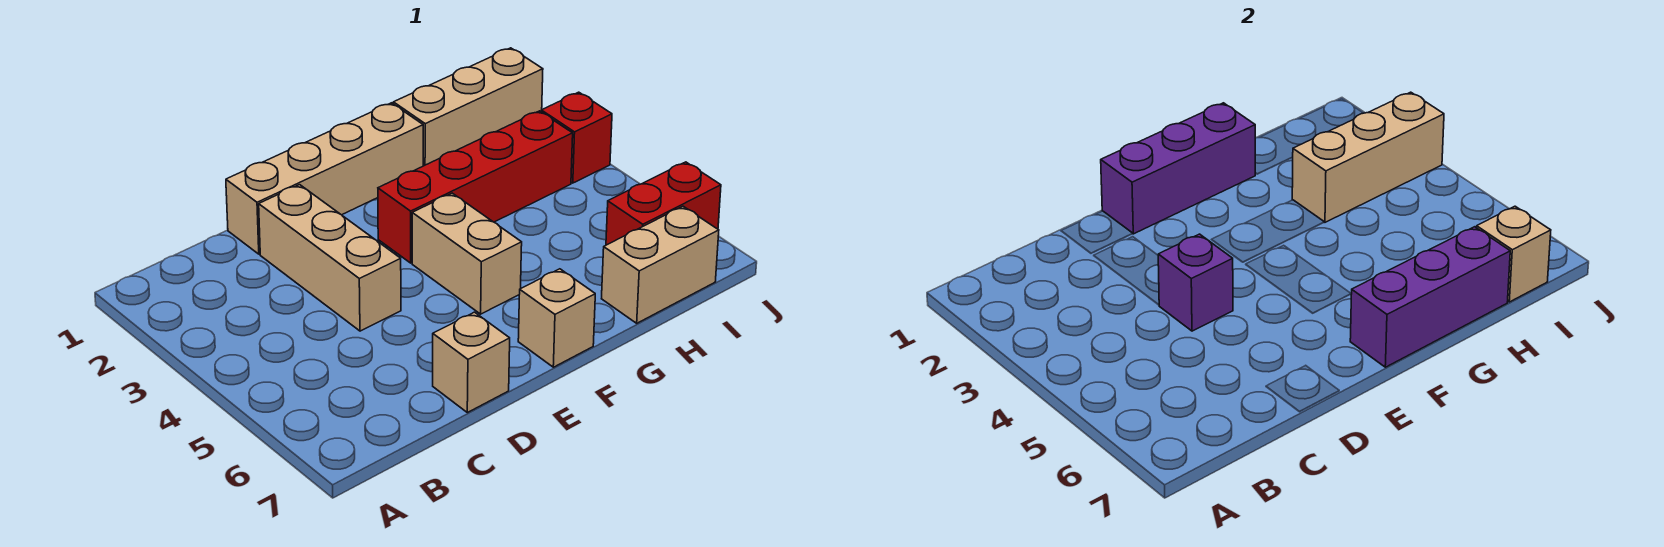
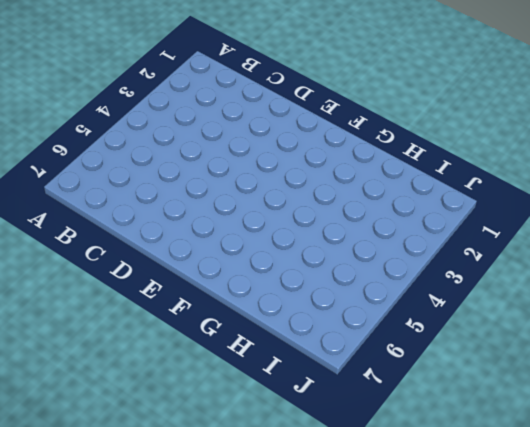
none -> tan 1x4 brick [226,103,423,254]
none -> tan 1x3 brick [259,185,401,331]
none -> tan 1x1 brick [433,312,510,413]

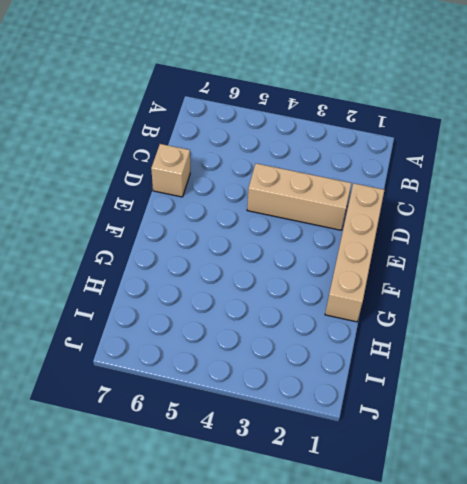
none -> red 1x4 brick [378,111,573,263]
none -> tan 1x2 brick [412,193,522,314]
none -> tan 1x1 brick [518,269,595,367]

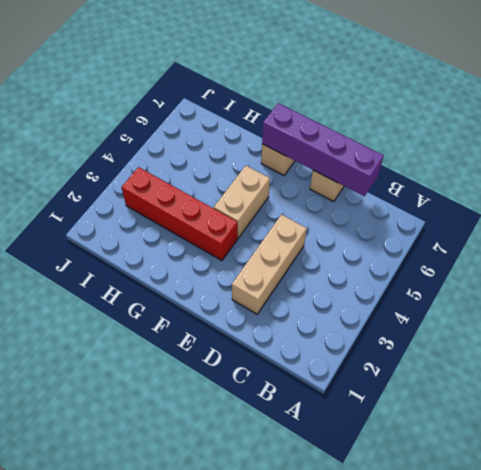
purple 1x4 brick [262,103,384,196] -> purple 1x3 brick [1350,227,1510,367]
none -> tan 1x4 brick [226,103,423,254]
none -> tan 1x3 brick [393,48,543,166]
none -> tan 1x2 brick [602,206,719,323]

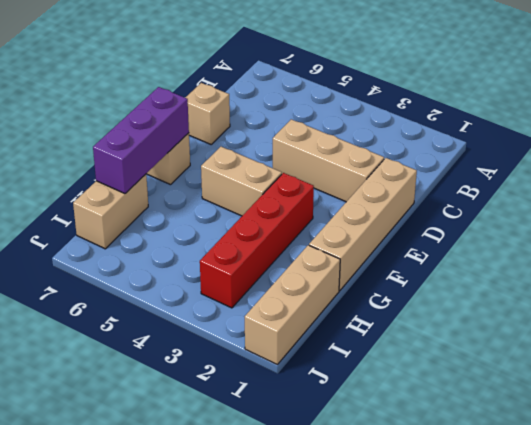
none -> red 1x2 brick [606,162,721,245]
none -> red 1x1 brick [541,92,612,183]
none -> purple 1x1 brick [1158,234,1233,331]

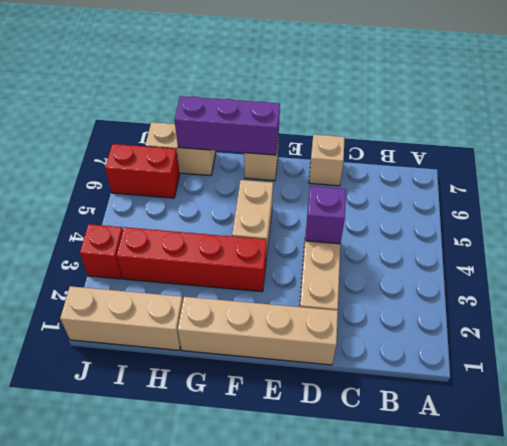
none -> purple 1x3 brick [1101,103,1255,234]
none -> tan 1x3 brick [1292,92,1444,222]
none -> tan 1x1 brick [1477,206,1551,302]

